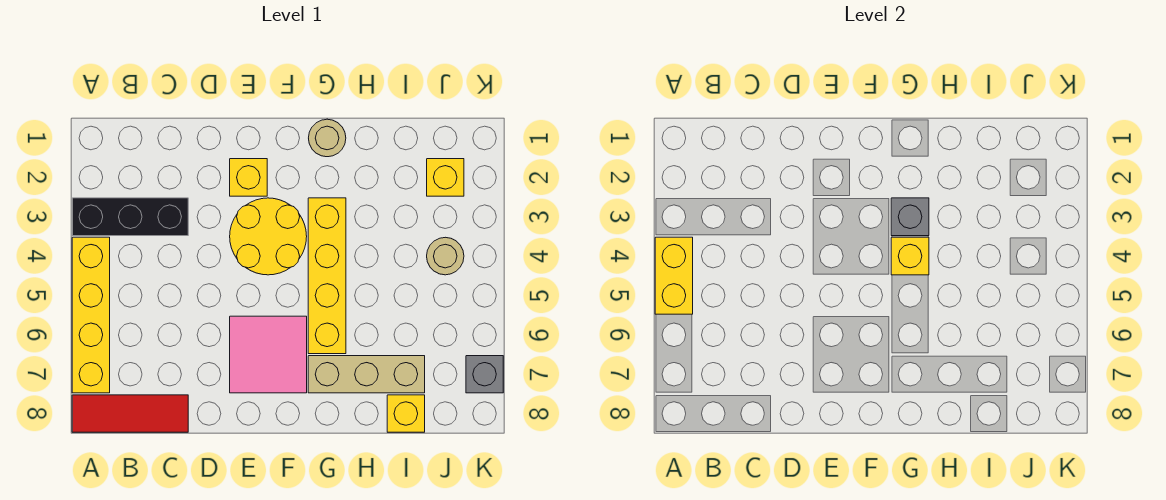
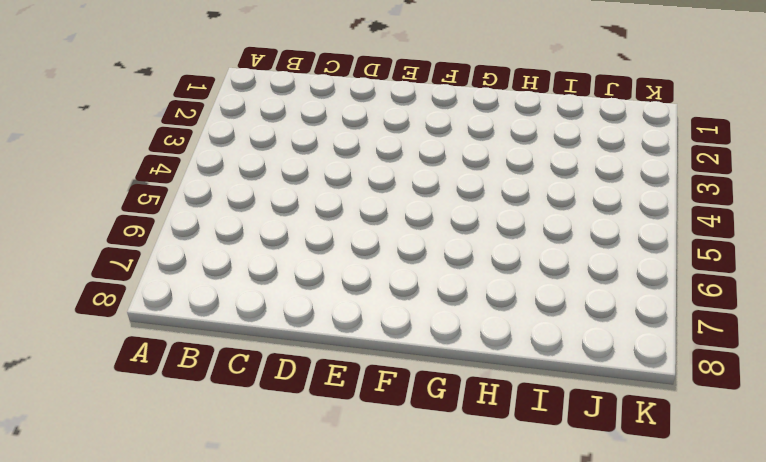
none -> black 1x3 brick [72,198,188,236]
none -> yellow 1x4 brick [72,237,110,393]
none -> red 1x3 tile [72,395,188,432]

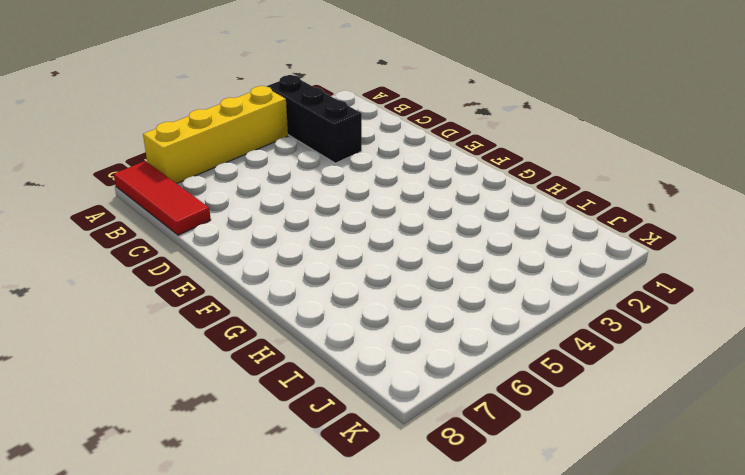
none -> yellow 1x1 brick [230,159,267,196]
none -> yellow 2x2 round brick [230,198,307,275]
none -> pink 2x2 tile [230,316,307,393]

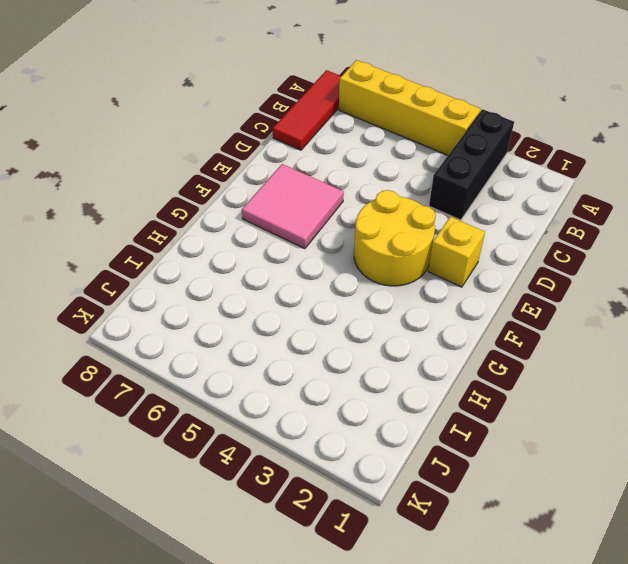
none -> tan 1x1 round brick [309,119,346,157]
none -> yellow 1x4 brick [308,198,346,354]
none -> tan 1x3 brick [308,356,425,393]

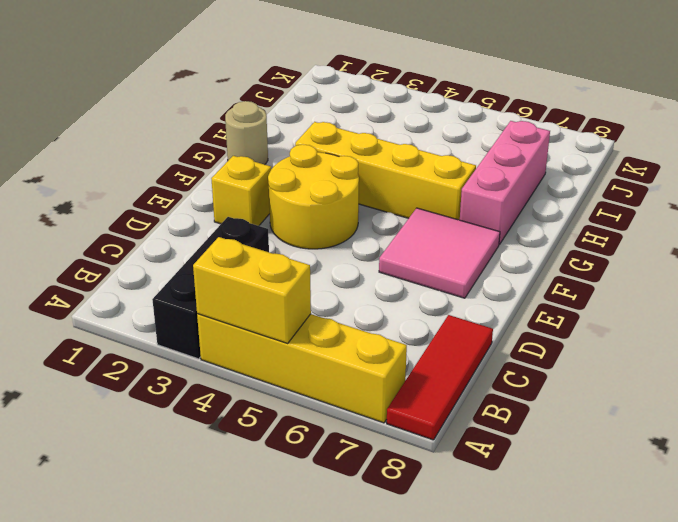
pink 1x3 brick [460,121,550,245] -> tan 1x3 brick [308,356,425,393]
none -> yellow 1x1 brick [387,395,425,432]
none -> yellow 1x1 brick [427,159,464,196]
none -> tan 1x1 round brick [427,237,464,275]

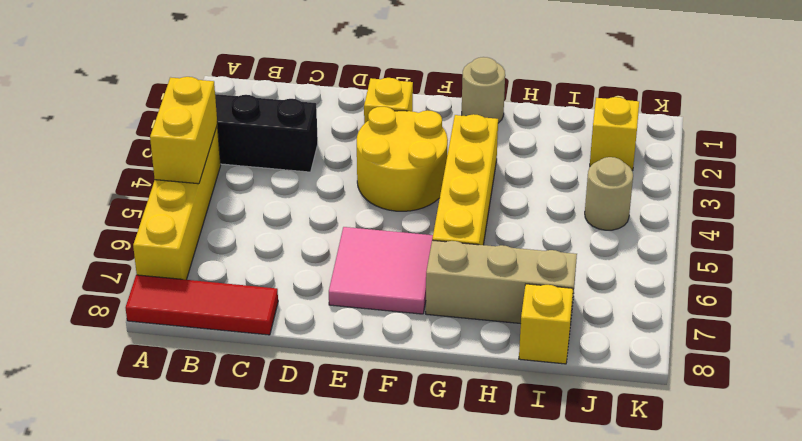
none -> grey 1x1 brick [466,356,503,393]
none -> grey 1x1 brick [891,198,929,236]
none -> yellow 1x1 brick [891,237,929,275]

